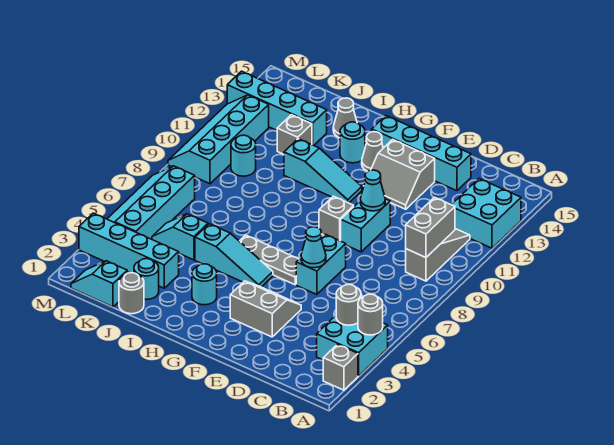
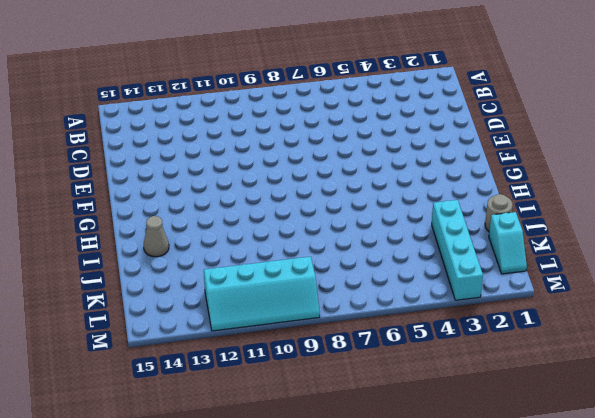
none -> grey 1x1 brick [323,344,358,390]
none -> cyan 2x2 brick [317,316,388,376]
none -> cyan 2x2 brick [452,179,521,248]
none -> grey 1x3 slope [406,229,470,281]

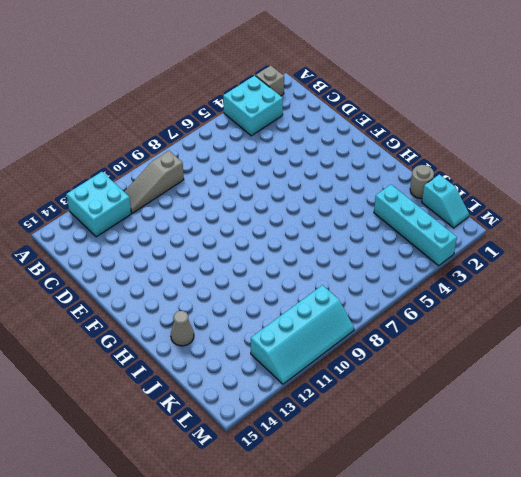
none -> cyan 1x4 brick [372,116,471,191]
none -> grey 2x2 slope [230,281,301,337]
none -> cyan 1x2 brick [296,234,346,295]
none -> cyan 1x2 brick [341,199,390,252]

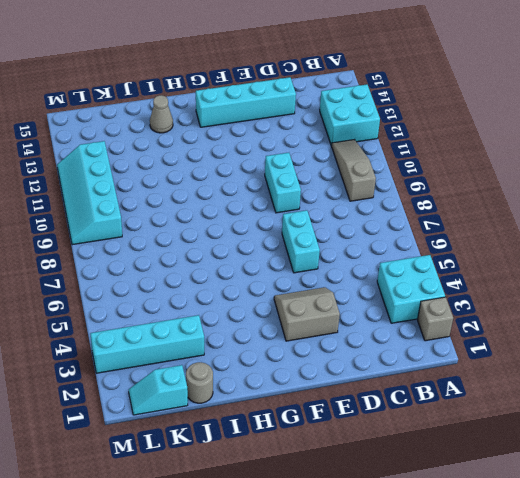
none -> grey 2x2 slope [371,139,435,209]
none -> grey 1x3 plate [240,235,299,285]
none -> grey 1x1 brick [319,196,354,241]
none -> cyan 1x3 slope [195,224,273,287]

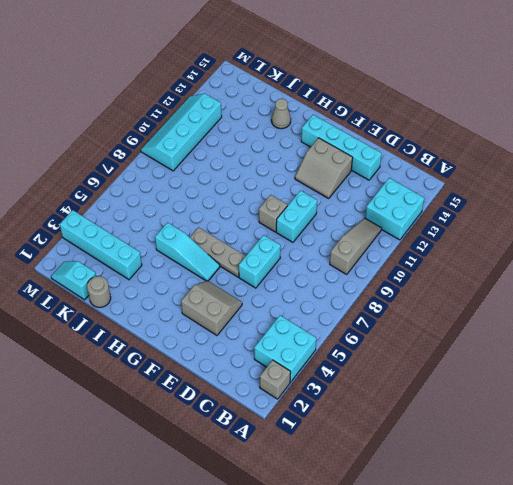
none -> cyan 1x3 slope [284,139,362,203]
none -> grey 1x1 cone [362,132,383,171]
none -> cyan 1x1 round brick [192,264,217,305]
none -> cyan 1x1 round brick [340,122,365,163]

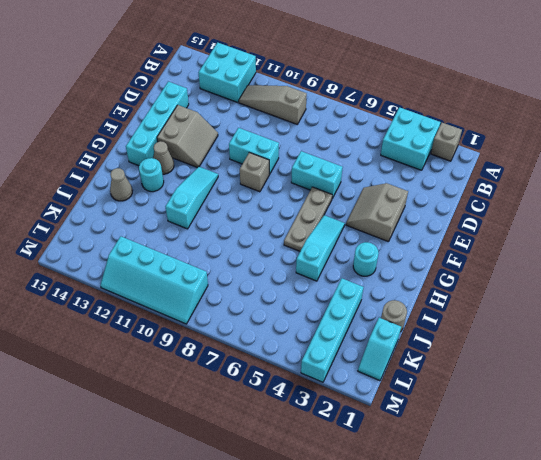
none -> cyan 1x1 round brick [134,259,159,299]
none -> cyan 1x2 slope [152,214,208,260]
none -> grey 1x1 brick [277,115,312,154]
none -> cyan 1x4 brick [227,71,327,145]

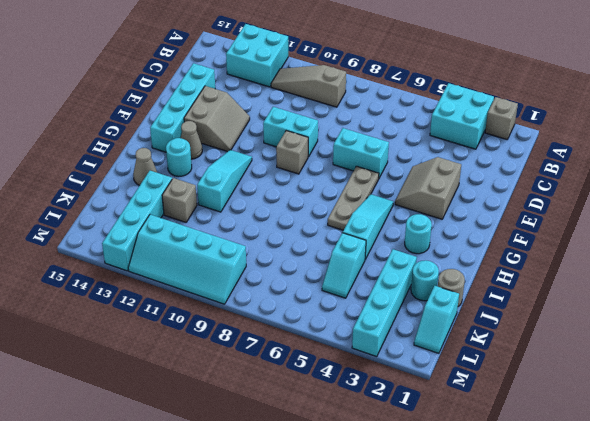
none -> cyan 1x1 round brick [231,135,256,176]
none -> cyan 2x4 slope [107,166,195,239]
none -> grey 1x1 round brick [358,294,383,335]
none -> grey 1x1 round brick [336,284,361,325]

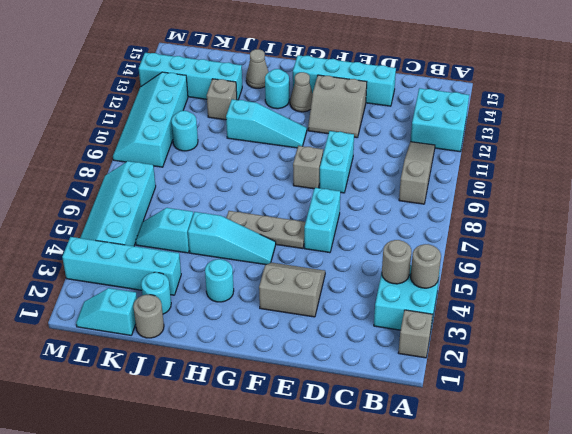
none -> grey 1x2 brick [406,197,455,258]
none -> cyan 1x1 cone [301,227,326,268]
none -> cyan 1x1 cone [360,170,385,211]

